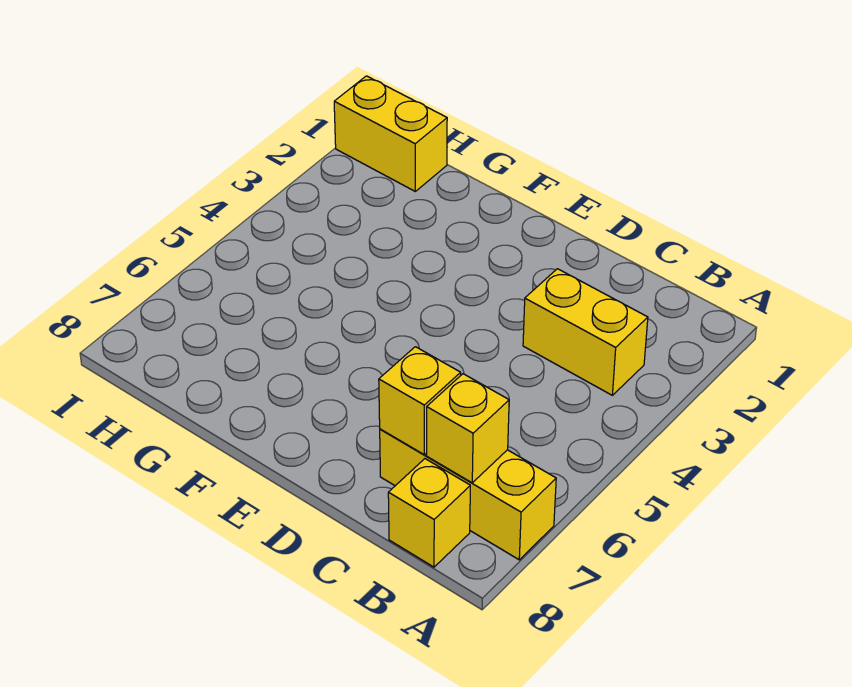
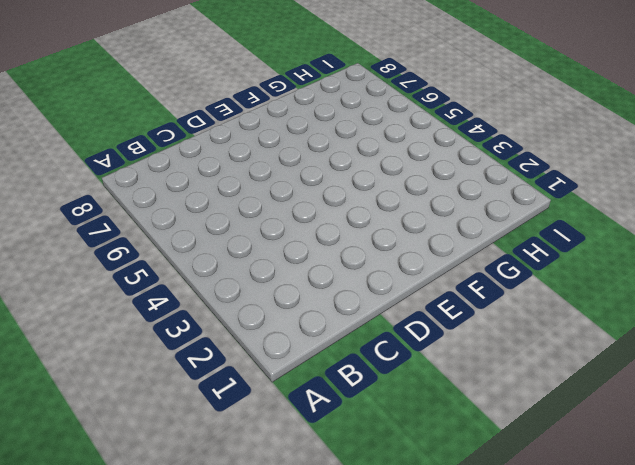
none -> yellow 1x3 brick [380,429,556,560]
none -> yellow 1x2 brick [523,269,648,395]

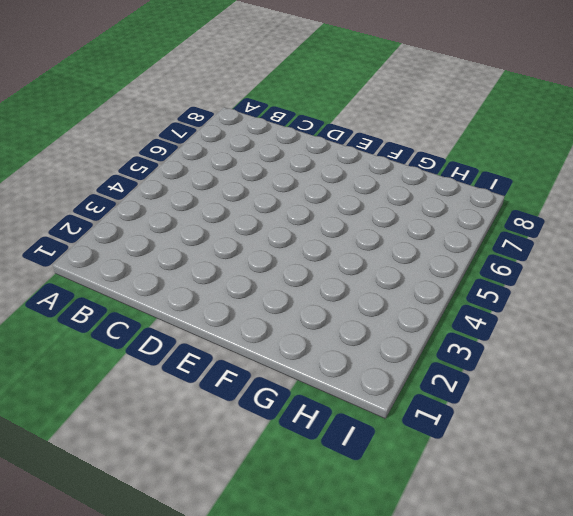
none -> yellow 1x3 brick [380,429,556,560]
none -> yellow 1x2 brick [523,269,648,395]

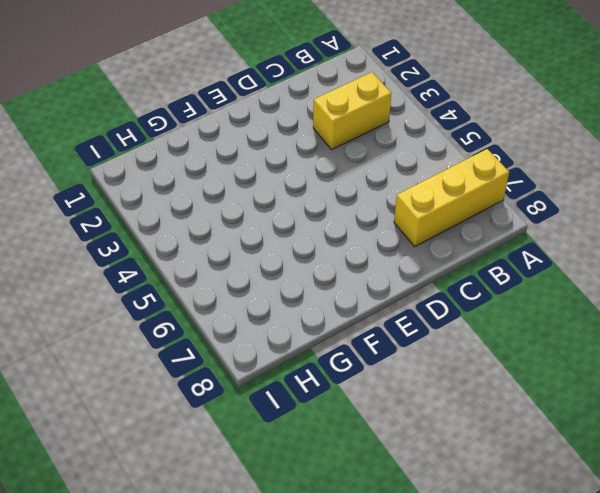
none -> yellow 1x1 brick [388,459,470,567]
none -> yellow 1x2 brick [334,76,447,191]

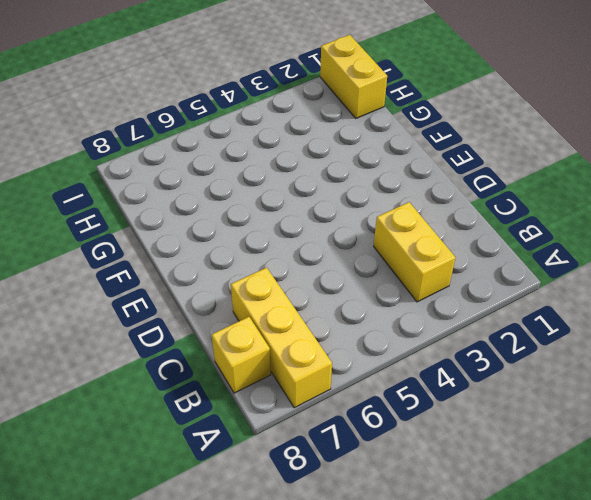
none -> yellow 1x1 brick [427,374,509,483]
none -> yellow 1x1 brick [379,347,461,455]

